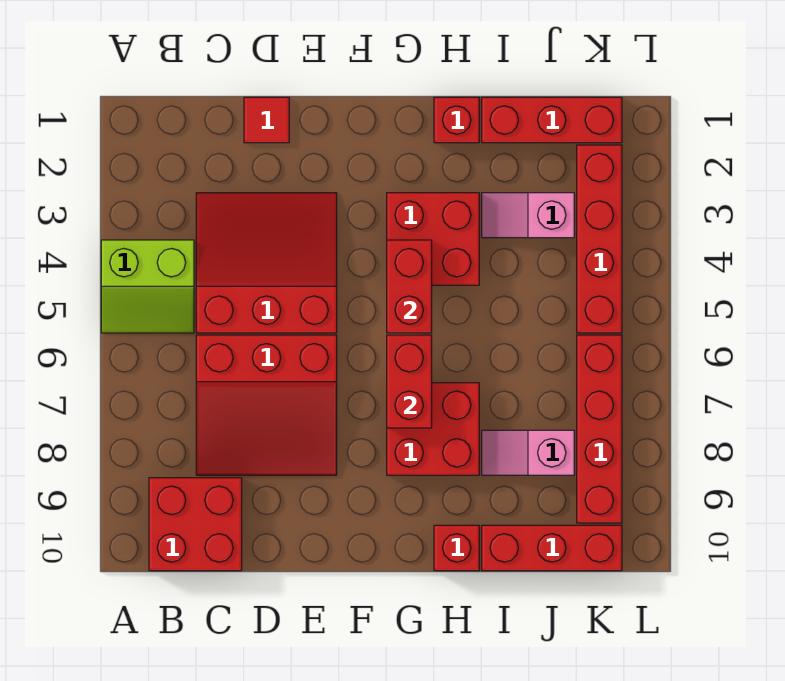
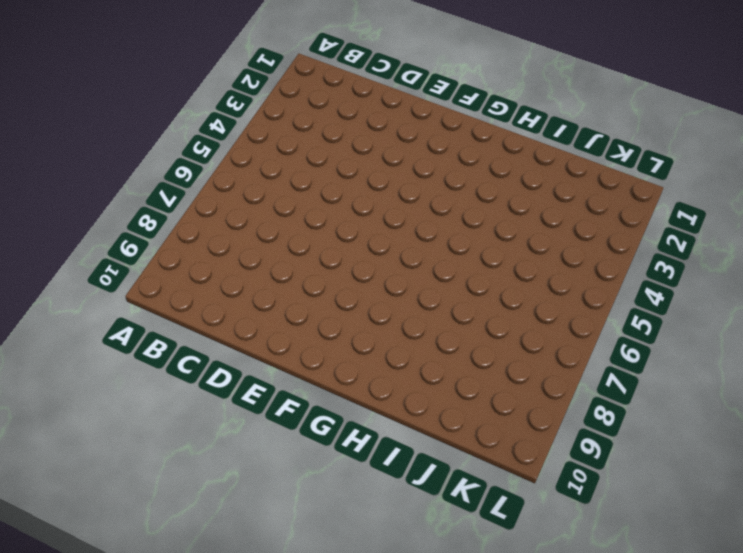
none -> lime 2x2 slope [101,240,194,333]
none -> red 2x2 brick [149,478,242,571]
none -> red 3x3 slope [196,193,337,333]

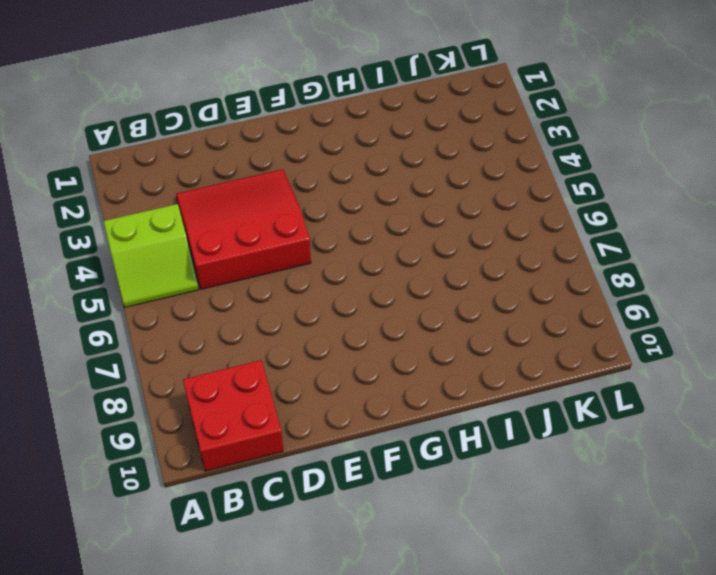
none -> red 3x3 slope [196,335,337,475]
none -> red 1x1 tile [244,97,289,143]
none -> red 2x2 brick [387,193,479,285]

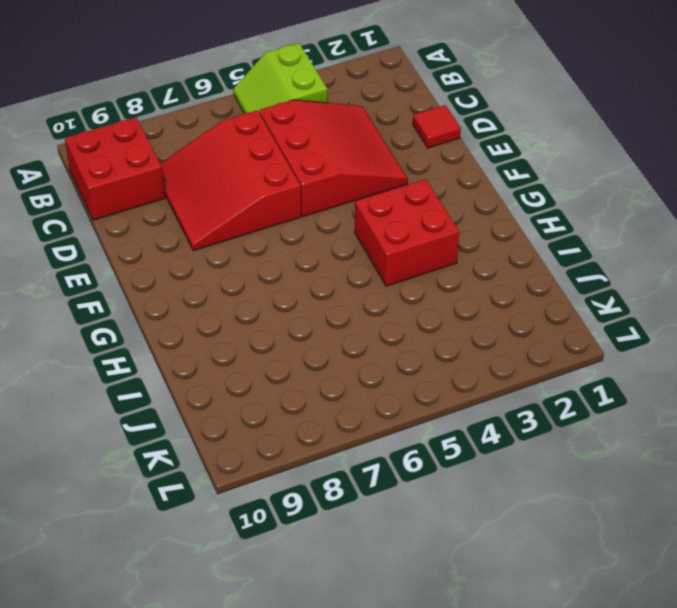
none -> red 2x2 brick [387,383,479,475]
none -> red 1x1 brick [434,97,479,143]
none -> red 1x1 brick [434,525,479,571]

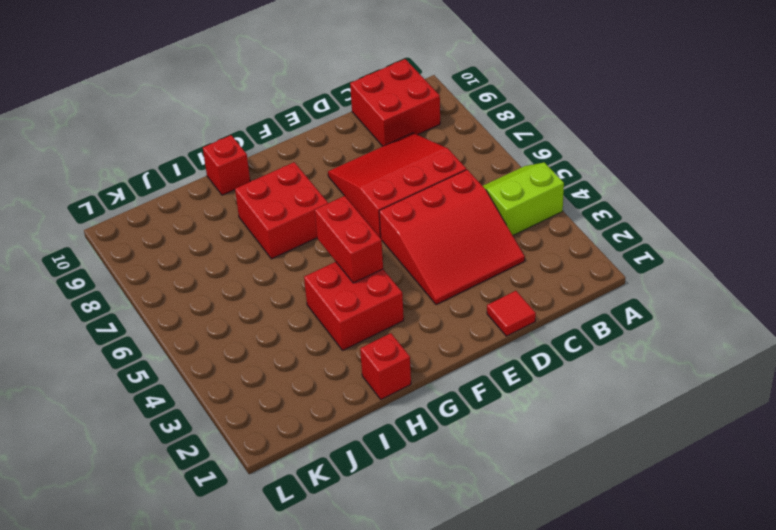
none -> red 1x3 brick [482,97,622,143]
none -> pink 1x2 slope [482,193,574,238]
none -> pink 1x2 slope [482,430,574,475]

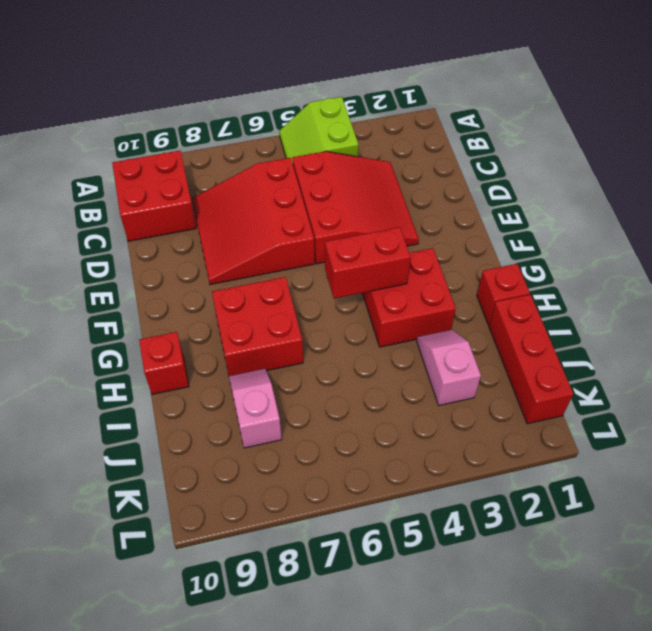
none -> red 1x1 tile [244,97,289,143]
none -> red 1x3 brick [482,525,622,571]
none -> red 1x4 brick [577,145,622,333]

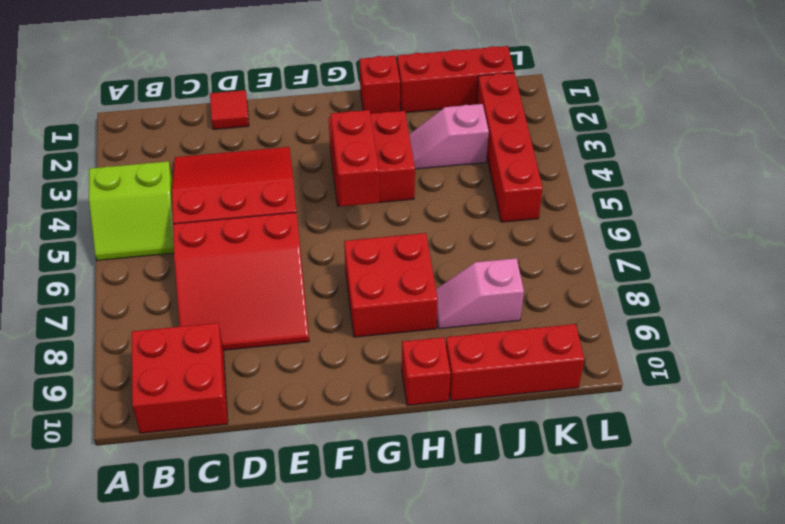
none -> red 1x4 brick [577,335,622,523]
none -> red 1x2 brick [387,335,432,428]

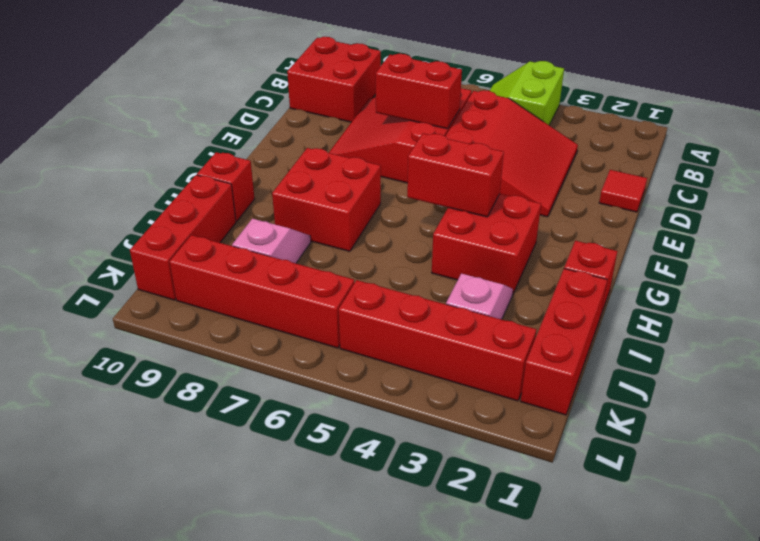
red 1x2 brick [376,54,462,129] -> red 1x2 brick moved to [387,335,432,428]

